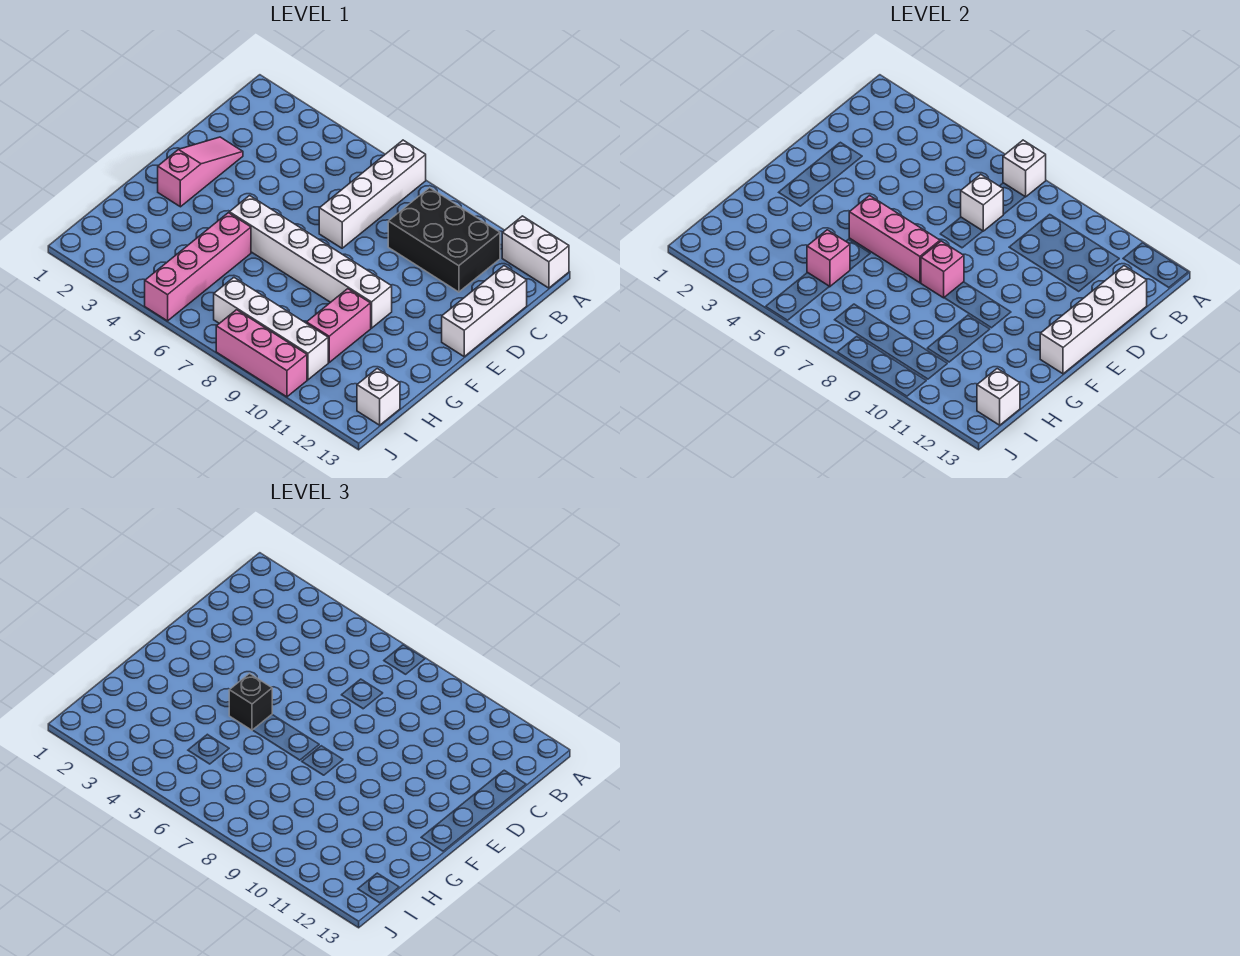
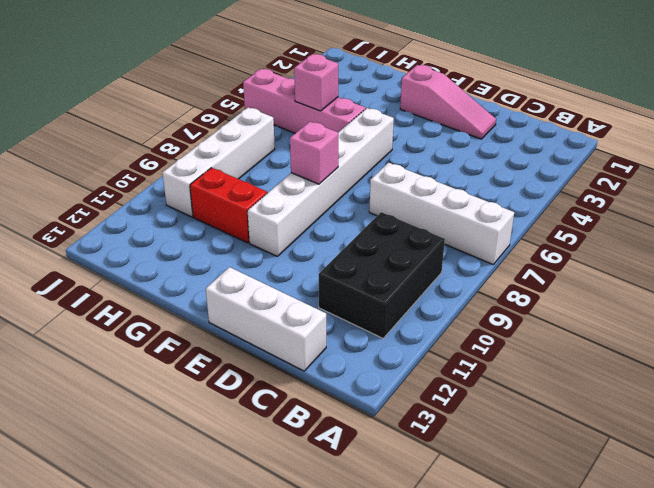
red 1x2 brick [190,168,267,243] -> pink 1x2 brick [307,289,371,362]
none -> white 1x2 brick [502,216,569,288]
none -> white 1x1 brick [357,369,400,425]
none -> pink 1x3 brick [216,310,307,397]

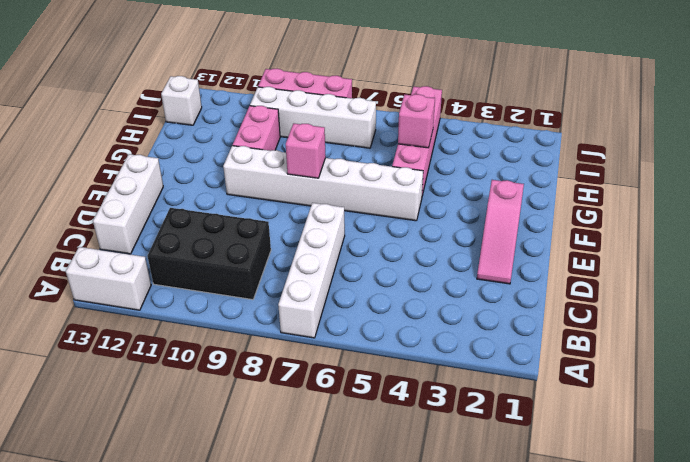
none -> white 1x1 brick [1003,140,1046,197]
none -> white 1x1 brick [961,174,1003,231]
none -> white 1x4 brick [1040,266,1147,374]

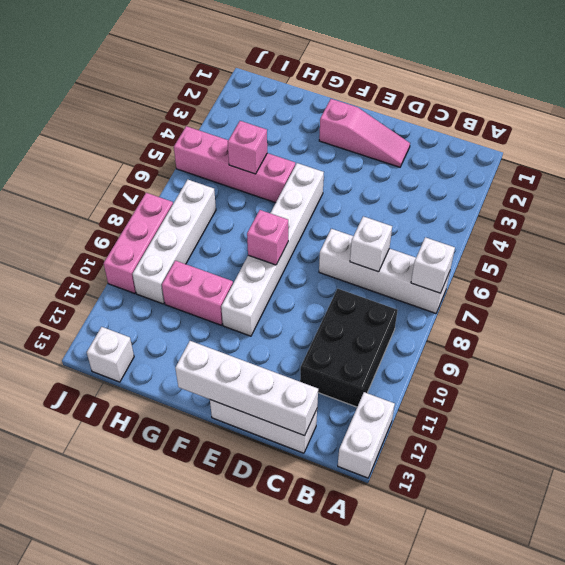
none -> pink 1x3 brick [849,196,940,283]
none -> white 1x1 brick [977,369,1020,425]
none -> black 1x1 brick [229,674,272,730]

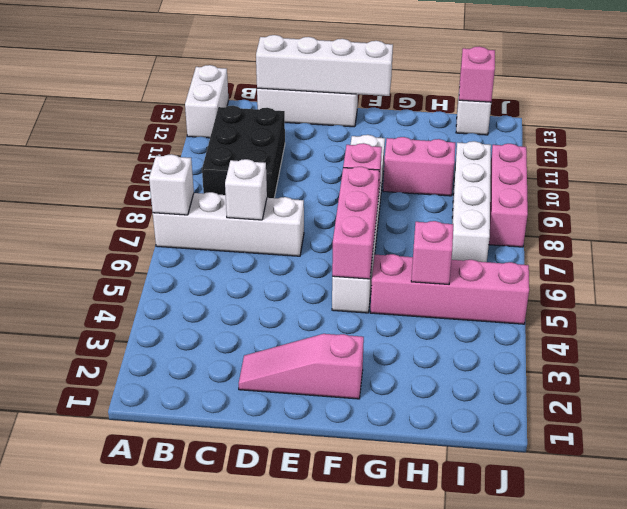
pink 1x1 brick [459,46,495,102] -> white 1x1 brick [977,369,1020,425]
none -> black 1x1 brick [229,674,272,730]

